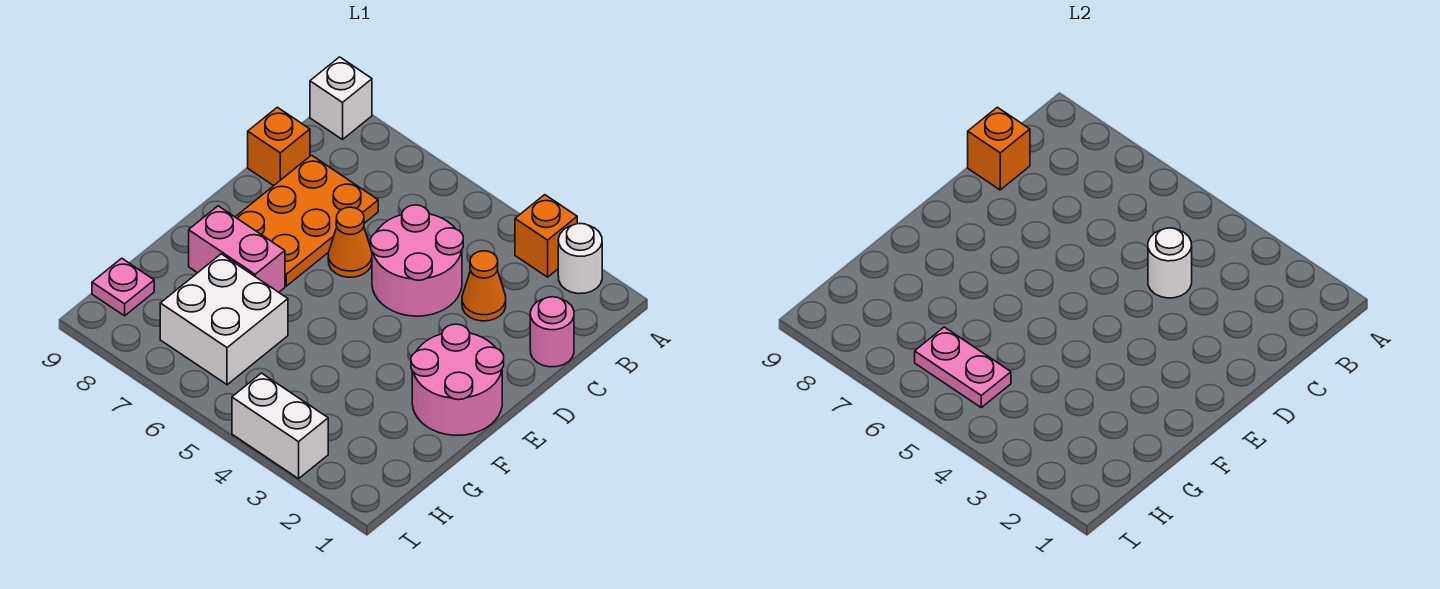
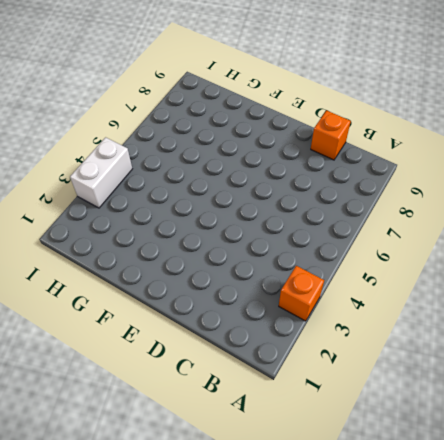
none -> white 1x1 round brick [558,224,602,294]
none -> white 1x1 brick [310,57,372,140]
none -> pink 1x1 round brick [530,297,574,367]

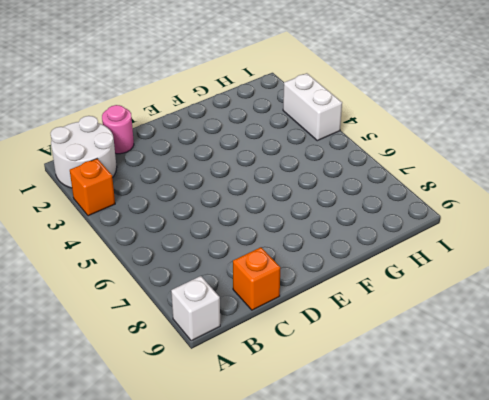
white 2x2 round brick [51,116,117,188] -> white 1x1 round brick [558,224,602,294]
none -> orange 1x1 cone [462,251,506,321]
none -> pink 2x2 round brick [371,205,463,316]
none -> orange 2x3 plate [236,155,378,286]

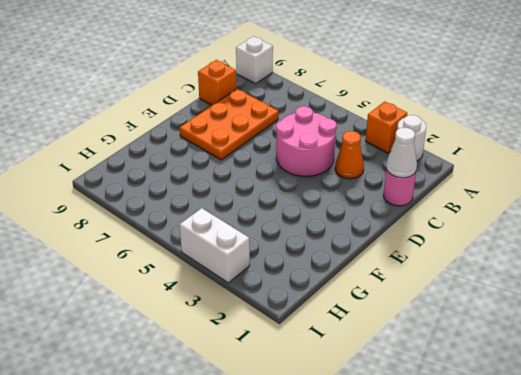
white 1x1 cone [386,128,417,178] -> none
none -> orange 1x1 cone [328,207,372,277]
none -> pink 2x2 round brick [411,324,504,435]
none -> pink 1x2 brick [189,206,285,292]

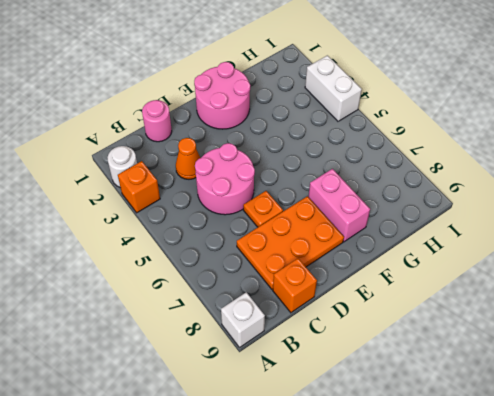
orange 1x1 plate [243,191,283,227] -> orange 1x1 cone [328,207,372,277]
none -> white 2x2 brick [160,254,288,385]
none -> pink 1x1 plate [92,258,154,316]
none -> white 1x1 round brick [1148,228,1192,298]

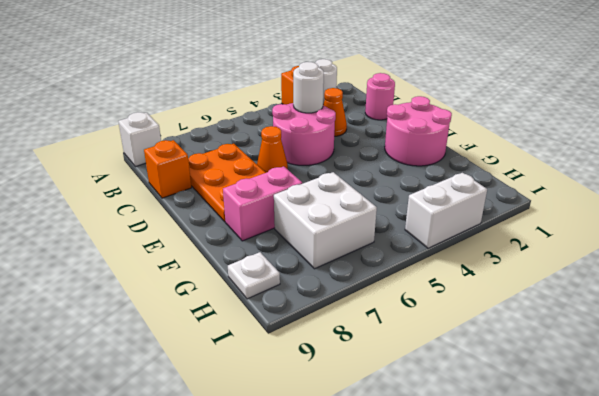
white 1x1 plate [228,252,280,299] -> pink 1x1 plate [92,258,154,316]
none -> orange 1x1 brick [968,107,1030,190]
none -> pink 1x2 plate [915,327,1011,407]

